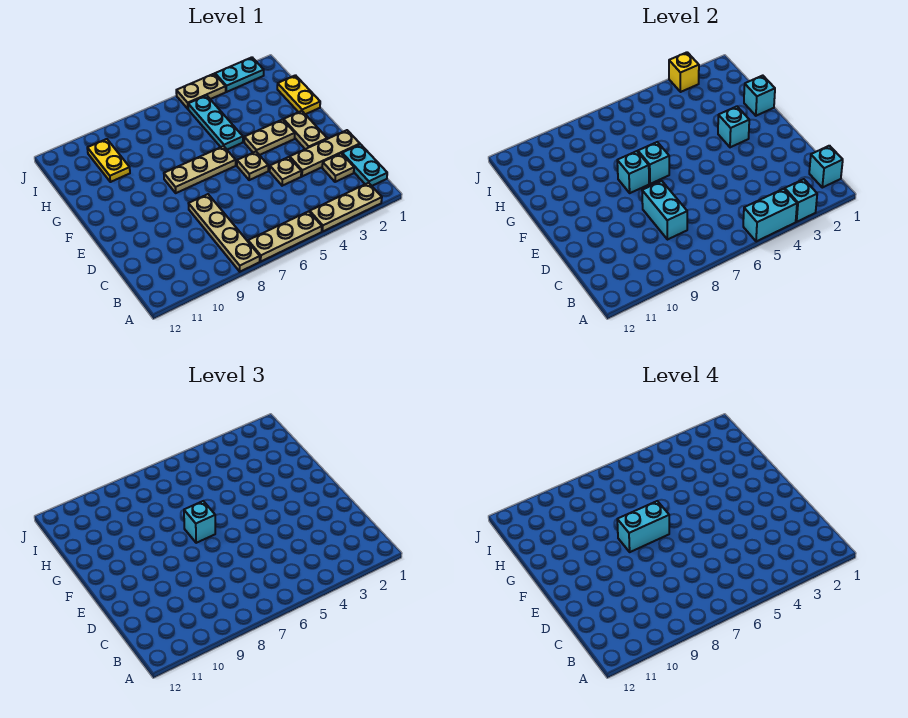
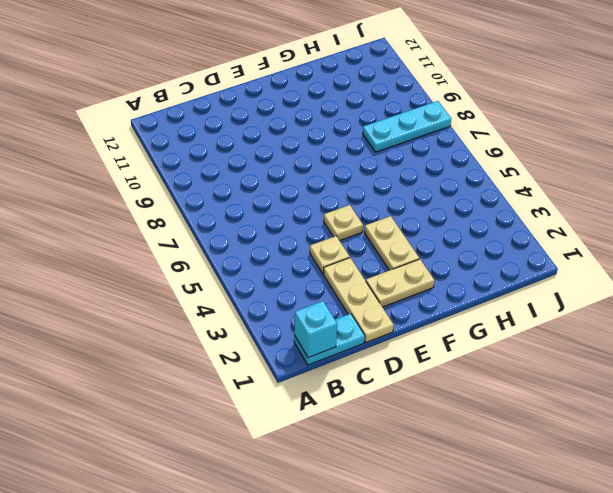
cyan 1x3 plate [363,101,451,152] -> cyan 1x3 plate moved to [188,95,243,150]
none -> tan 1x3 plate [310,183,382,232]
none -> tan 1x3 plate [248,211,322,261]
none -> tan 1x4 plate [188,194,260,272]

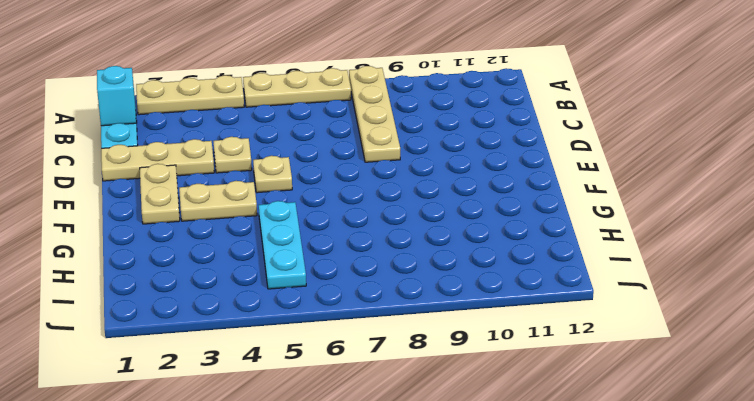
none -> tan 1x1 plate [322,153,354,182]
none -> tan 1x3 plate [164,146,236,193]
none -> yellow 1x2 plate [277,75,320,114]

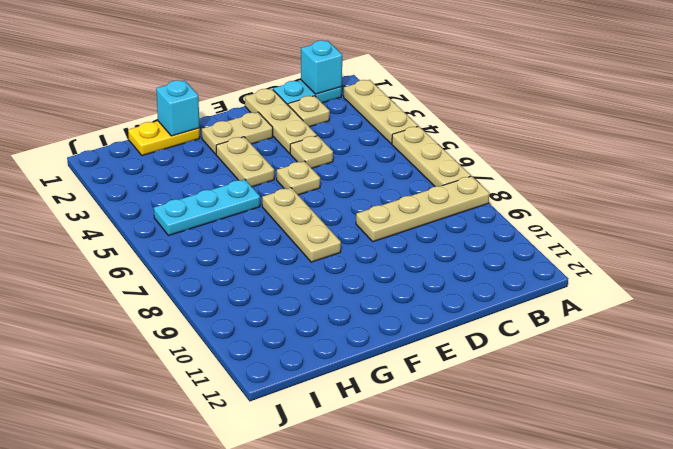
none -> yellow 1x2 plate [87,139,130,182]
none -> cyan 1x2 plate [215,57,264,92]
none -> tan 1x2 plate [176,74,226,109]

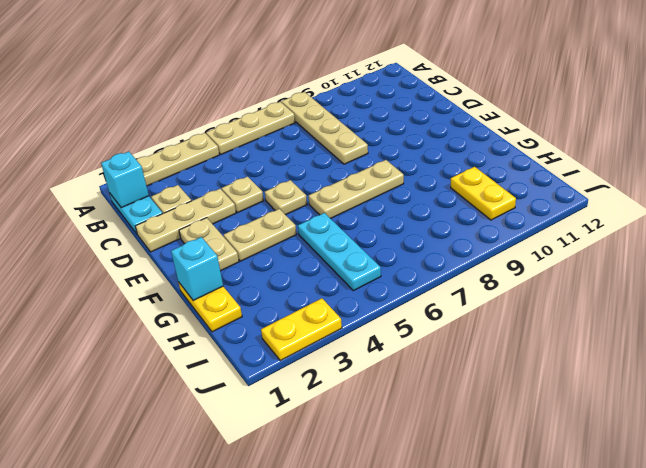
yellow 1x2 plate [261,298,342,361] -> cyan 1x2 plate [215,57,264,92]
none -> tan 1x2 plate [176,74,226,109]
none -> cyan 1x1 brick [785,179,817,222]
none -> cyan 1x2 brick [743,189,797,242]

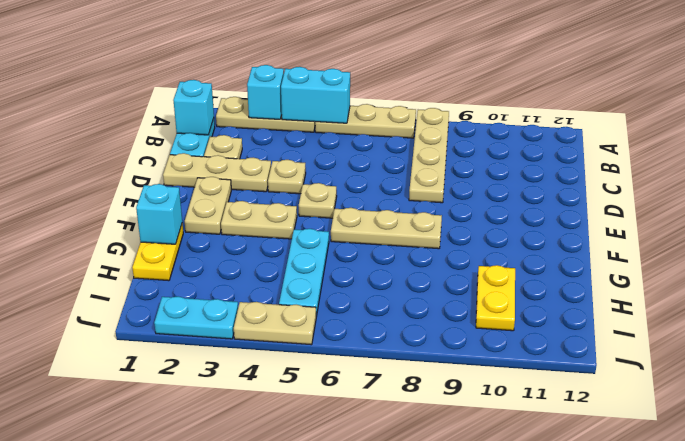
none -> cyan 1x2 brick [642,181,687,240]
none -> cyan 1x1 brick [718,106,749,147]
none -> cyan 1x1 brick [638,142,669,184]

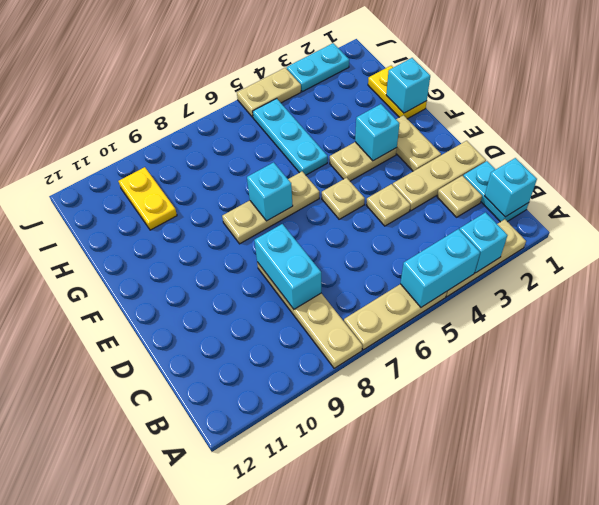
none -> cyan 1x1 brick [617,151,649,193]
none -> yellow 1x1 brick [669,52,699,92]
none -> cyan 1x1 brick [184,501,215,543]

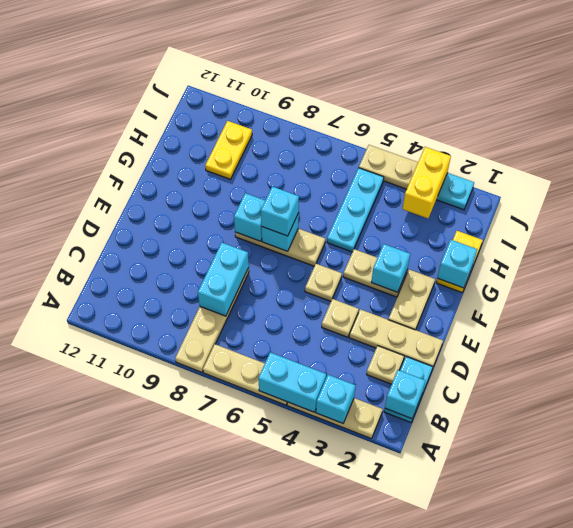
yellow 1x2 brick [403,147,451,218] -> yellow 1x1 brick [669,52,699,92]
none -> cyan 1x2 brick [617,501,669,552]

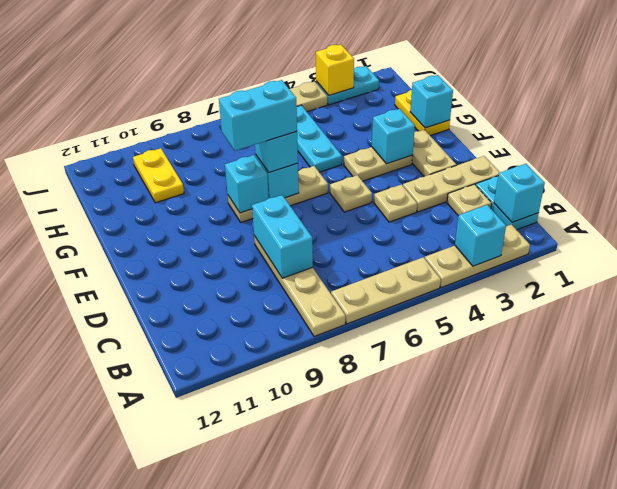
none -> cyan 1x2 brick [743,189,797,242]

